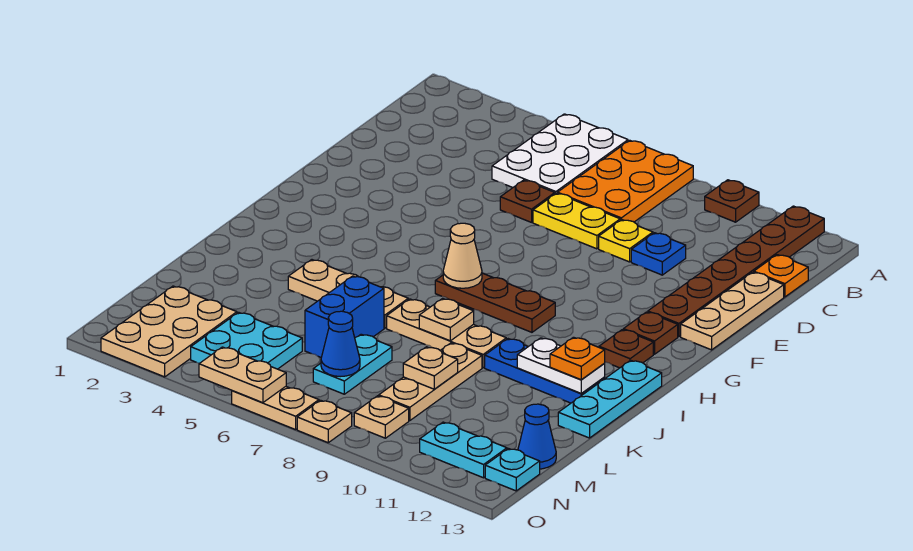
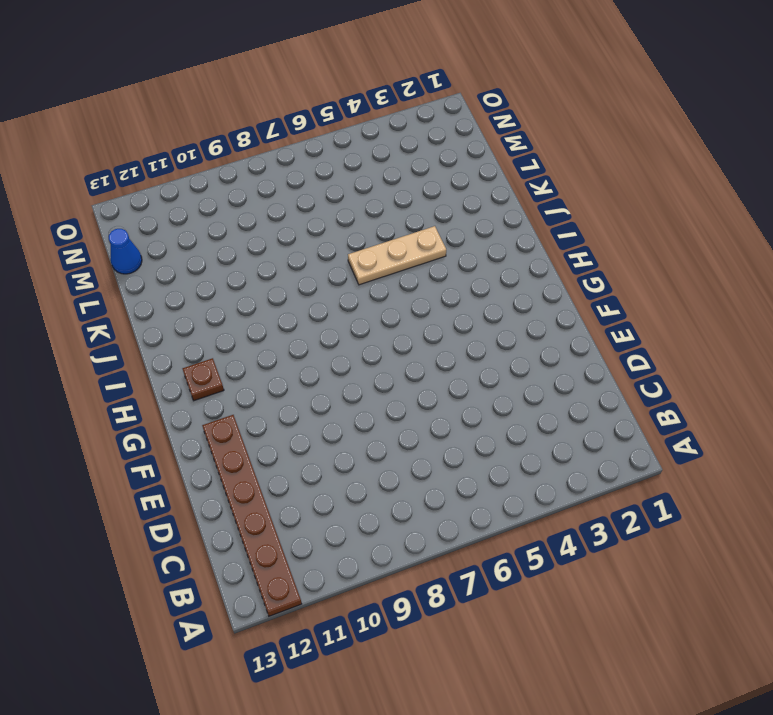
none -> white 2x3 plate [492,114,628,194]
none -> orange 2x3 plate [558,140,693,222]
none -> brown 1x1 plate [705,180,759,222]
none -> orange 1x1 plate [754,255,808,297]

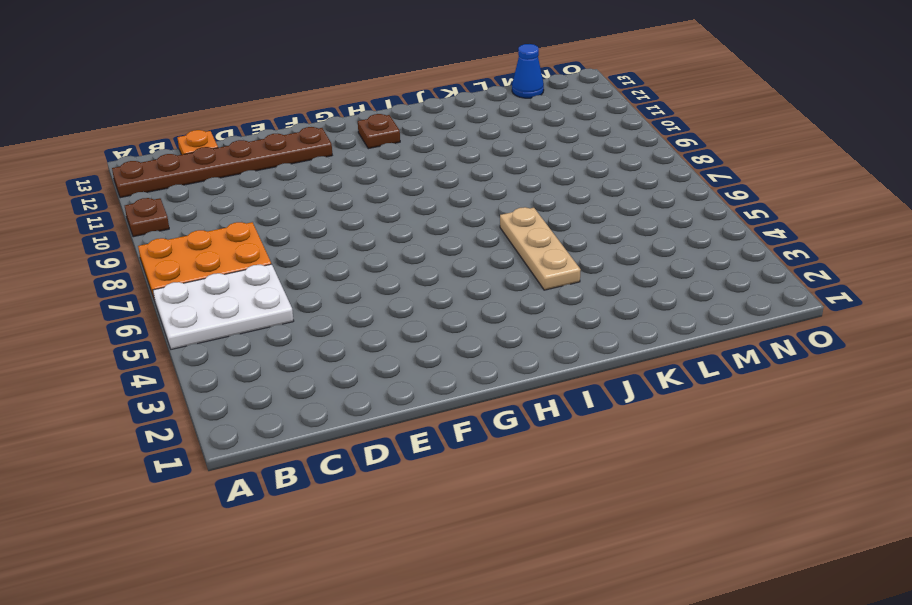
none -> brown 1x1 plate [500,180,555,222]
none -> yellow 1x2 plate [533,193,620,249]
none -> yellow 1x1 plate [599,220,653,262]
none -> blue 1x1 plate [631,233,686,275]

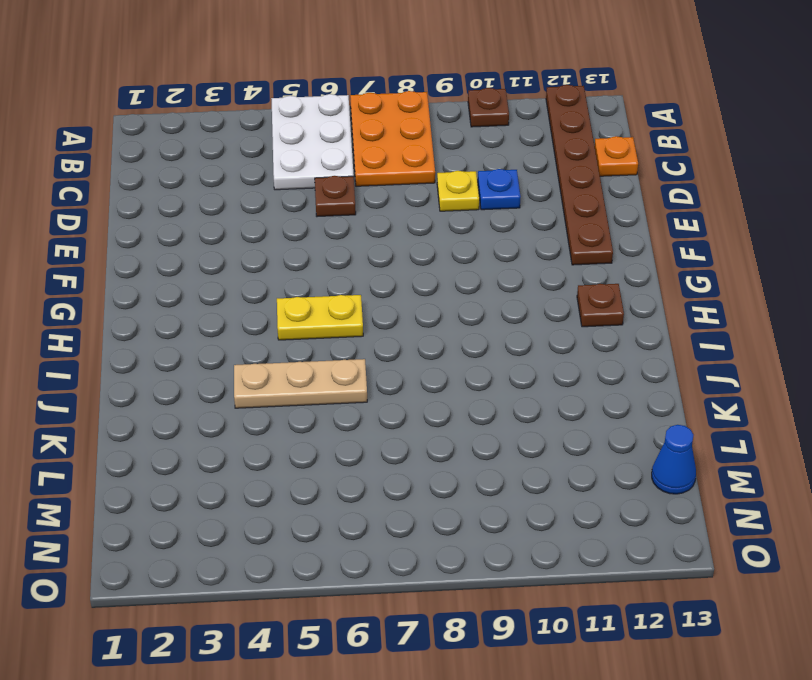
yellow 1x2 plate [277,295,363,340] -> yellow 1x2 plate moved to [533,193,620,249]
none -> tan 1x3 plate [681,272,784,350]
none -> brown 1x1 plate [623,312,678,354]
none -> brown 1x3 plate [435,273,555,332]
none -> cyan 1x3 plate [558,360,662,438]

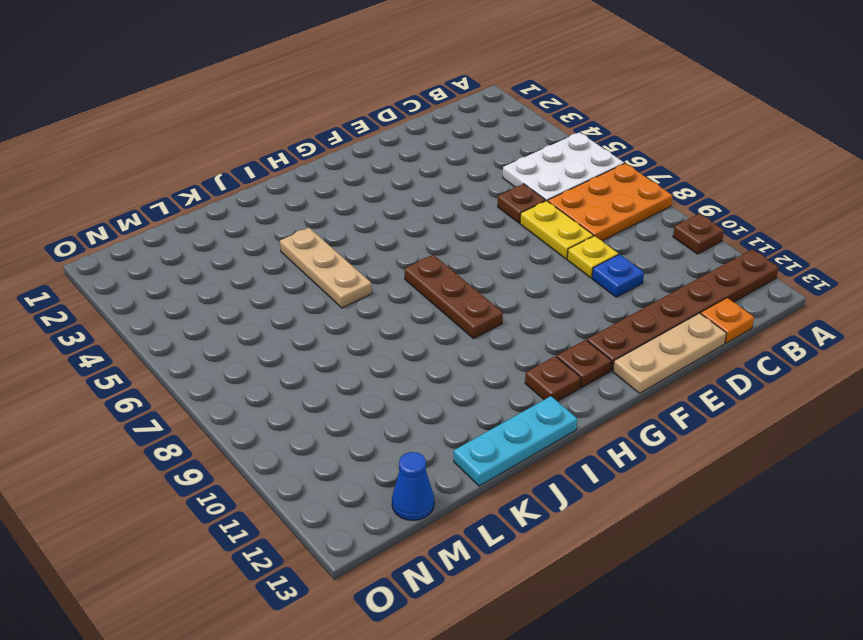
none -> tan 1x3 plate [387,299,506,368]
none -> blue 1x3 plate [485,339,605,403]
none -> blue 1x2 brick [305,276,384,357]
none -> tan 1x3 plate [379,343,482,421]

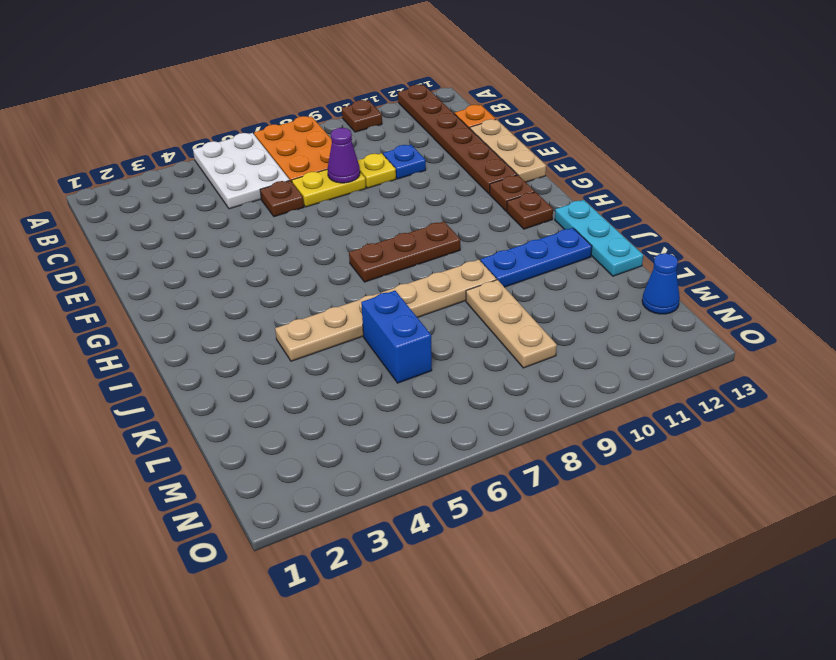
purple 1x1 cone [327,128,360,183] -> none
none -> cyan 1x2 plate [313,334,392,394]
none -> tan 2x3 plate [101,286,237,377]
none -> cyan 2x2 plate [191,312,302,369]
none -> tan 1x1 plate [354,396,409,438]

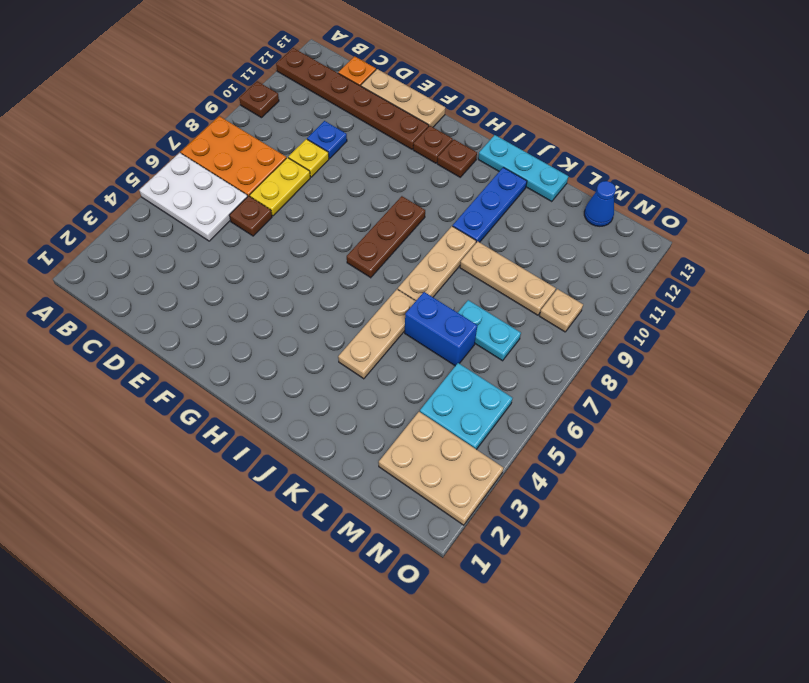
none -> cyan 1x2 plate [420,422,507,478]
none -> cyan 1x1 plate [485,449,540,491]
none -> tan 1x2 plate [232,387,319,430]
none -> tan 1x1 plate [297,400,352,443]

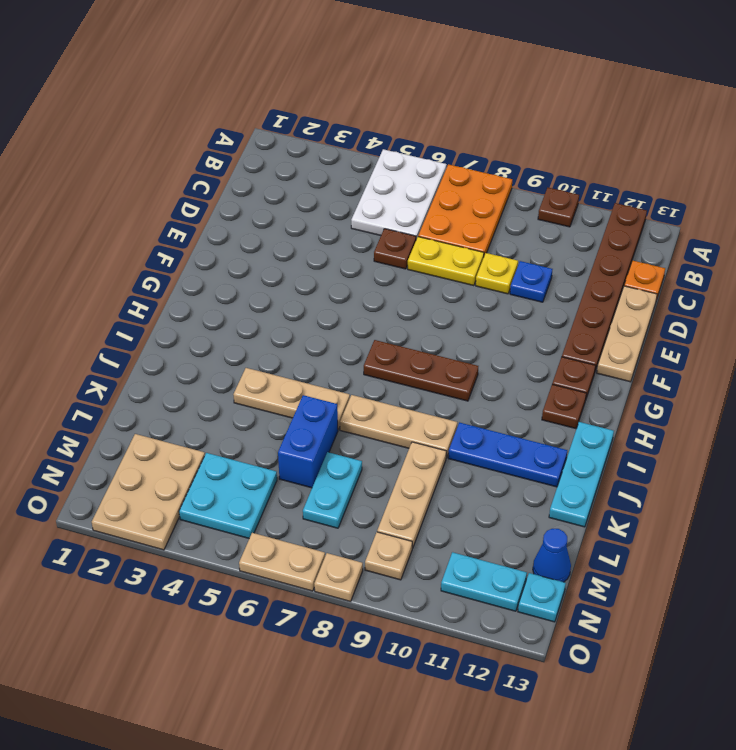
none -> tan 1x1 cone [443,223,482,288]
none -> tan 1x1 plate [419,298,474,341]
none -> white 1x2 plate [517,338,605,393]
none -> tan 1x1 plate [403,347,458,389]

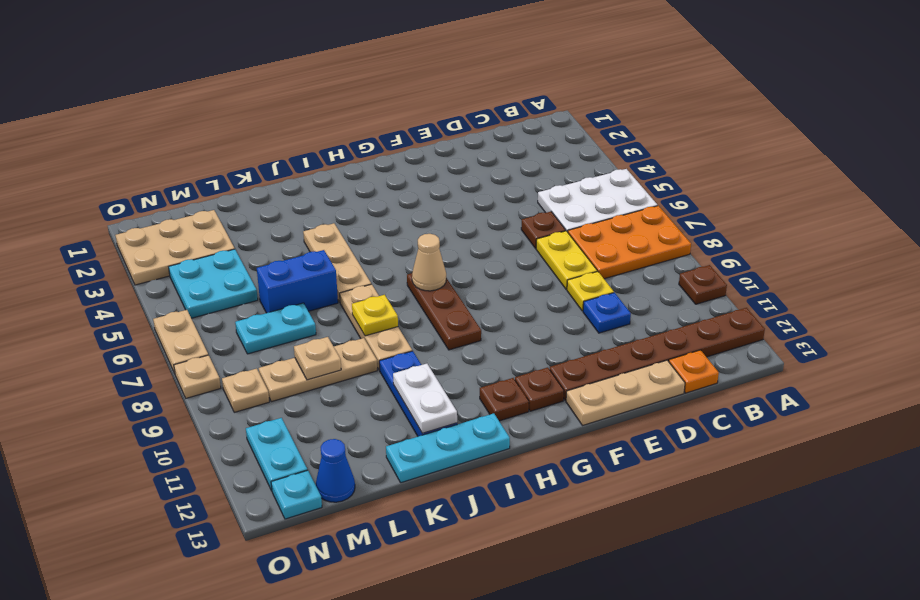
yellow 1x1 plate [352,295,398,336] -> tan 1x1 plate [419,298,474,341]
none -> blue 1x1 cone [321,311,360,377]
none -> tan 1x2 plate [199,347,286,403]
none -> orange 1x1 plate [550,337,605,380]

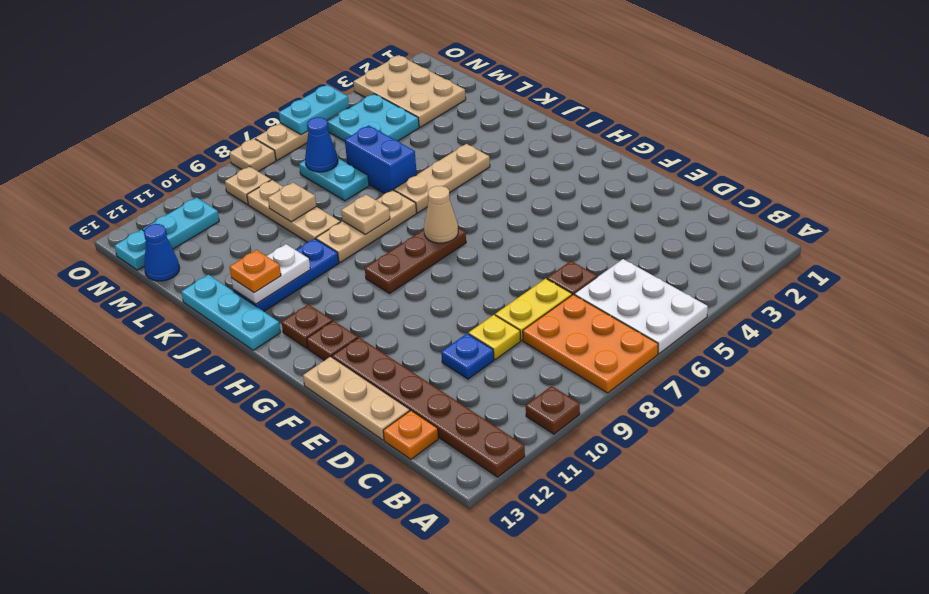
cyan 1x2 plate [279,85,349,135] -> tan 1x2 plate [199,347,286,403]

